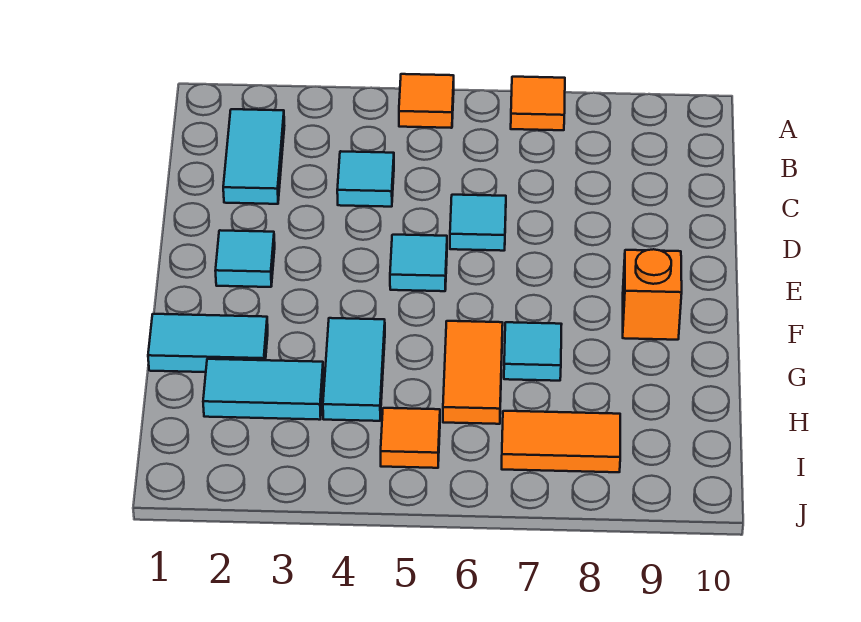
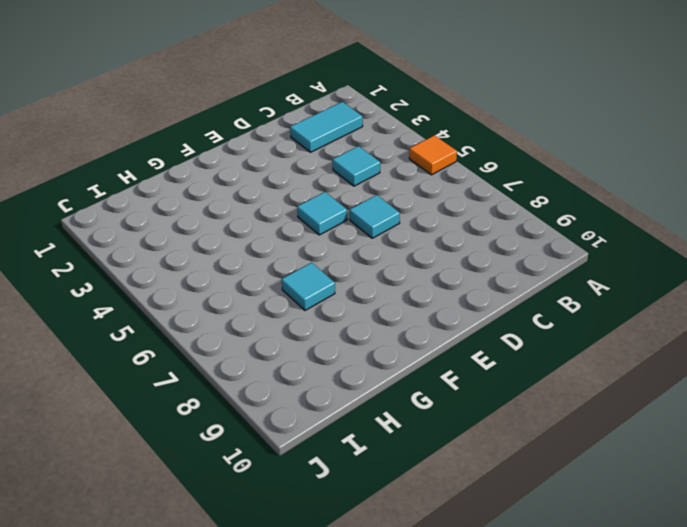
none -> orange 1x1 tile [511,77,565,130]
none -> cyan 1x1 tile [215,230,275,287]
none -> orange 1x1 brick [623,249,682,340]

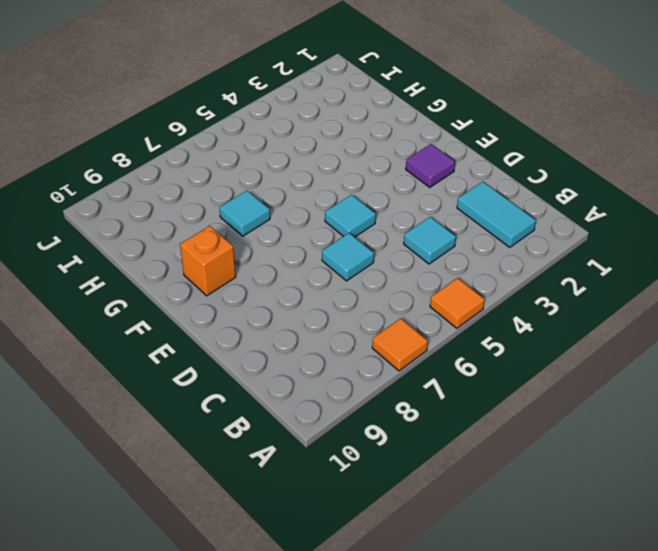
purple 1x1 tile [406,144,455,187] -> cyan 1x1 tile [215,230,275,287]
none -> cyan 1x2 tile [148,314,268,372]
none -> cyan 1x2 tile [323,318,385,421]
none -> orange 1x2 tile [443,321,503,424]

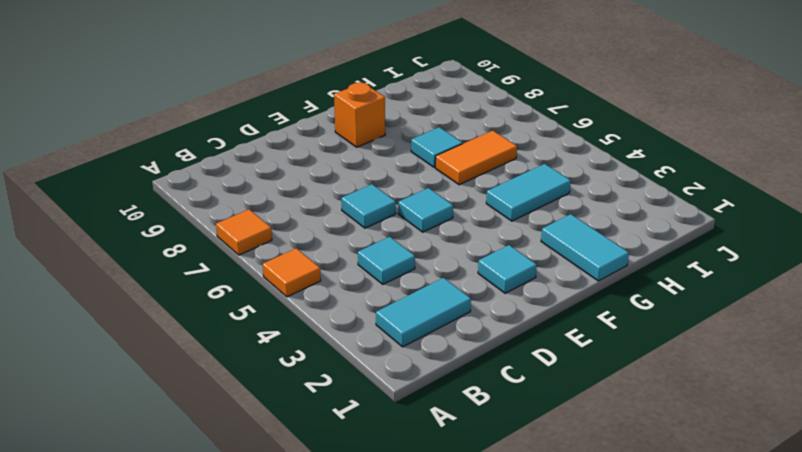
none -> cyan 1x2 tile [203,359,323,420]
none -> orange 1x1 tile [381,408,440,468]
none -> orange 1x2 tile [502,411,620,472]

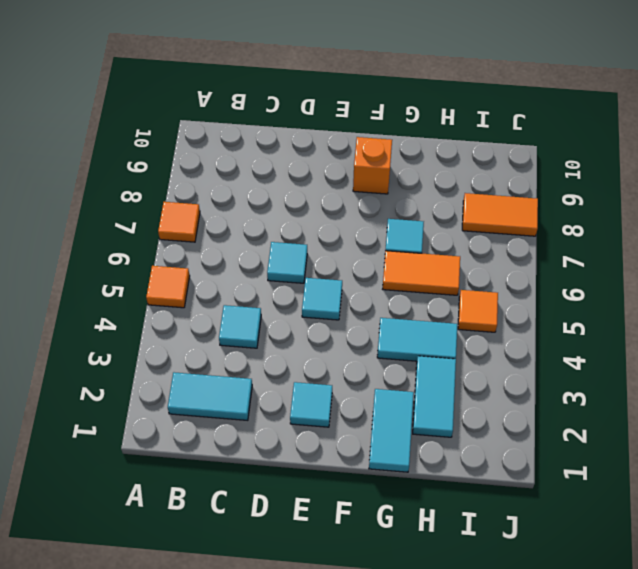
orange 1x2 tile [462,193,538,236] -> orange 1x2 tile turned to [502,411,620,472]

